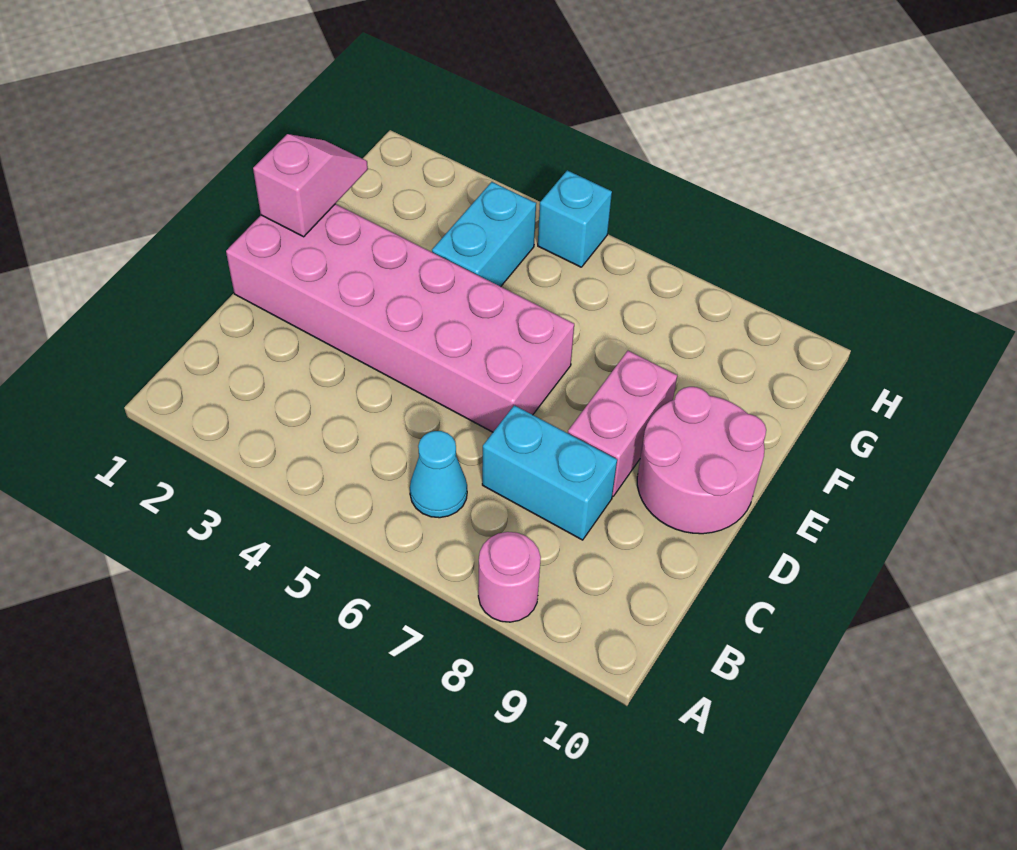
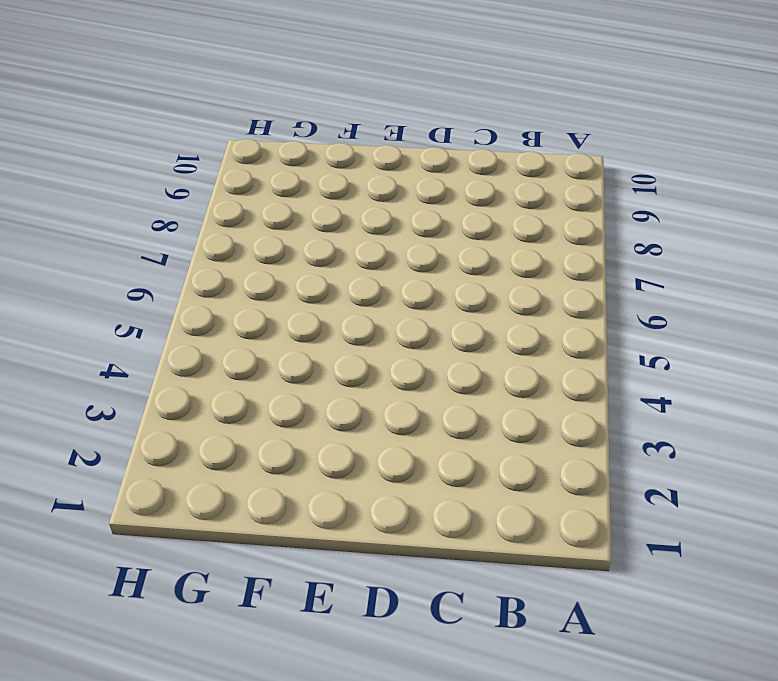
none -> pink 1x1 round brick [478,532,541,622]
none -> cyan 1x1 cone [410,431,467,518]

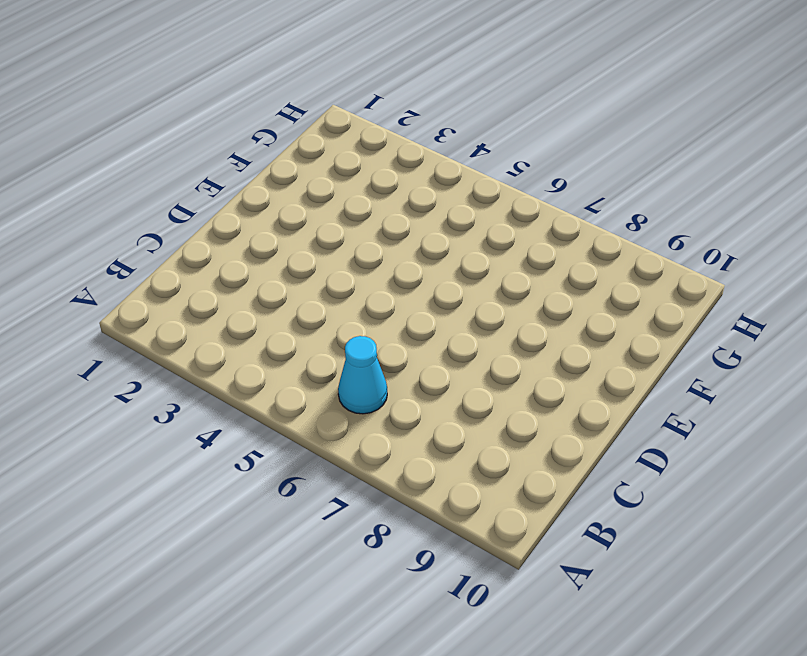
none -> pink 1x1 round brick [478,532,541,622]
none -> cyan 1x2 brick [482,405,617,540]

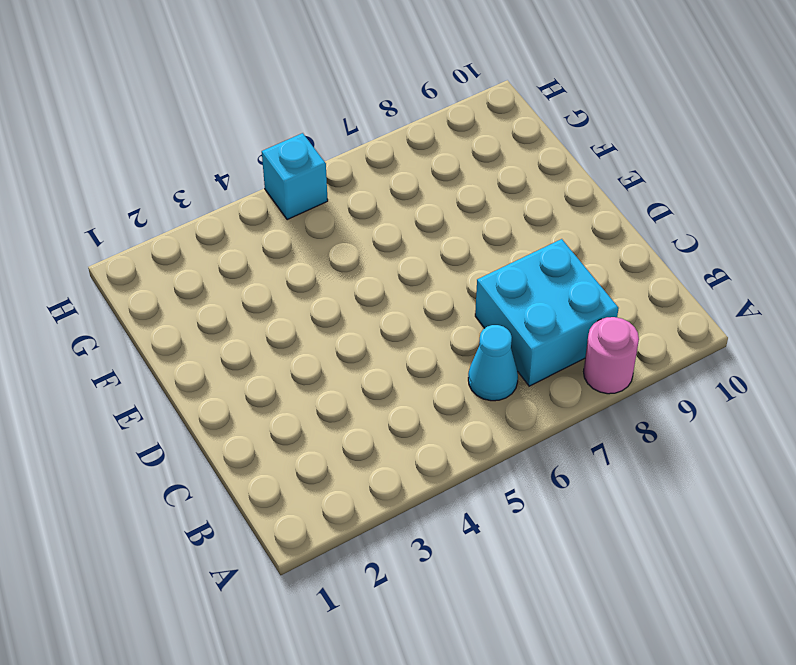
cyan 2x2 brick [475,239,619,386] -> cyan 1x2 brick [482,405,617,540]
none -> pink 2x6 brick [226,204,574,432]
none -> pink 1x2 brick [568,351,677,496]

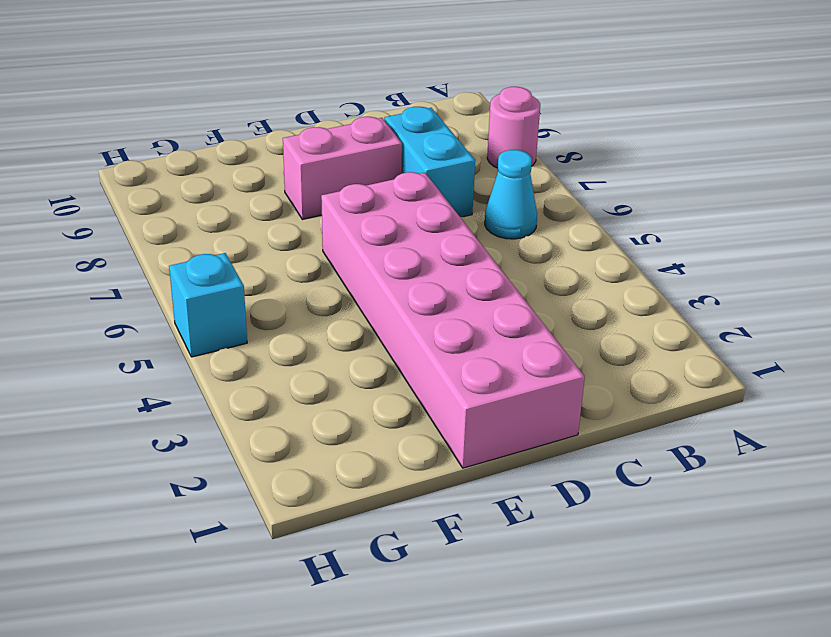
none -> pink 2x2 round brick [637,387,766,534]
none -> cyan 1x2 brick [432,182,536,287]

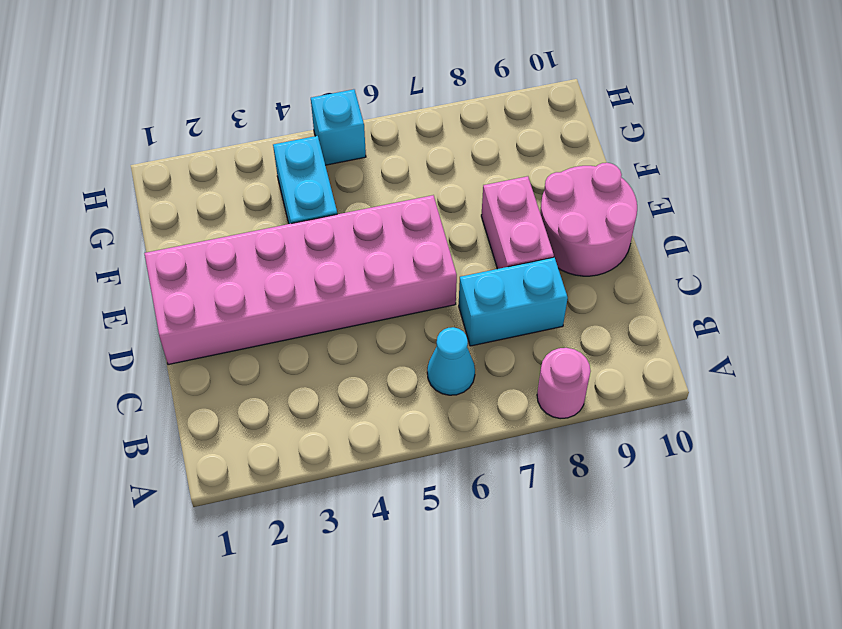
none -> pink 1x2 slope [253,134,368,237]

